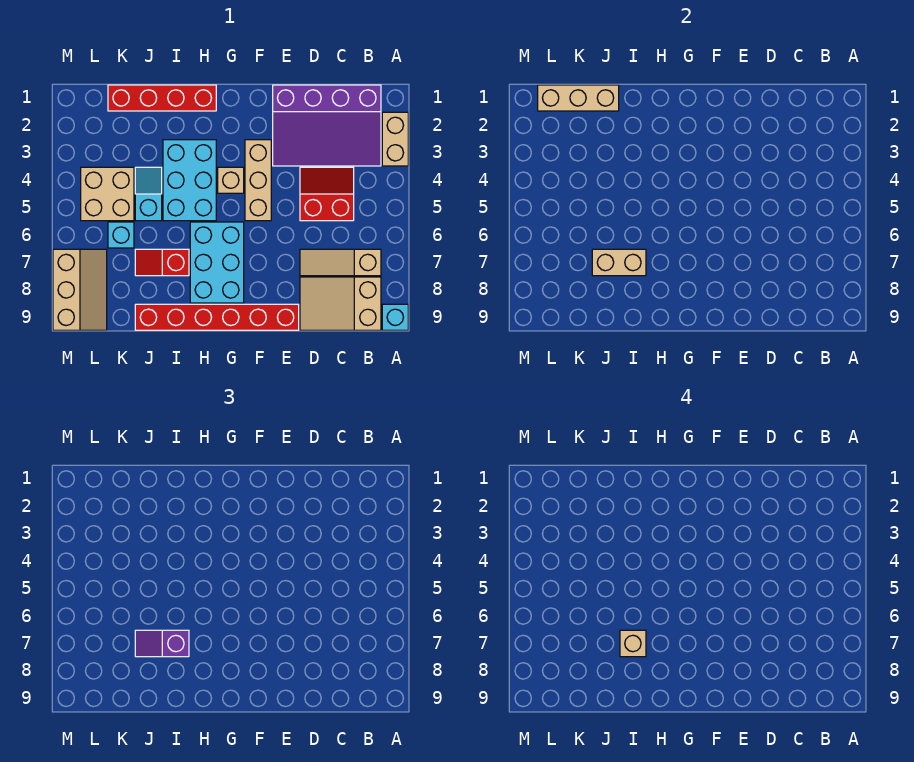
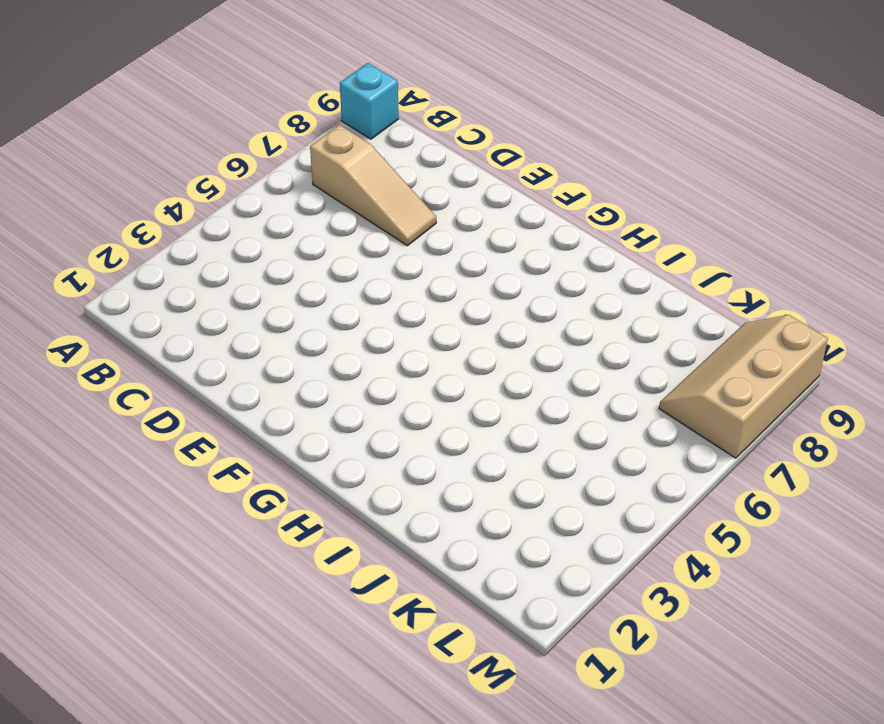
none -> tan 1x2 brick [382,112,408,166]
none -> purple 3x4 slope [273,85,381,166]
none -> tan 2x3 slope [300,277,381,330]

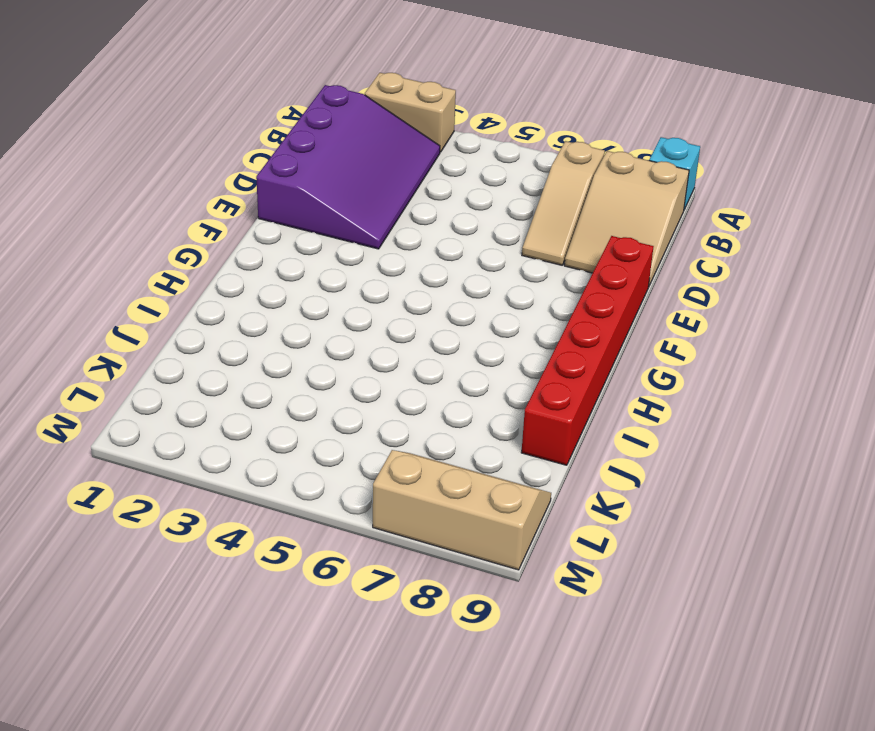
none -> red 2x2 slope [300,167,354,221]
none -> tan 1x3 brick [245,140,271,221]
none -> tan 1x1 brick [218,167,244,193]

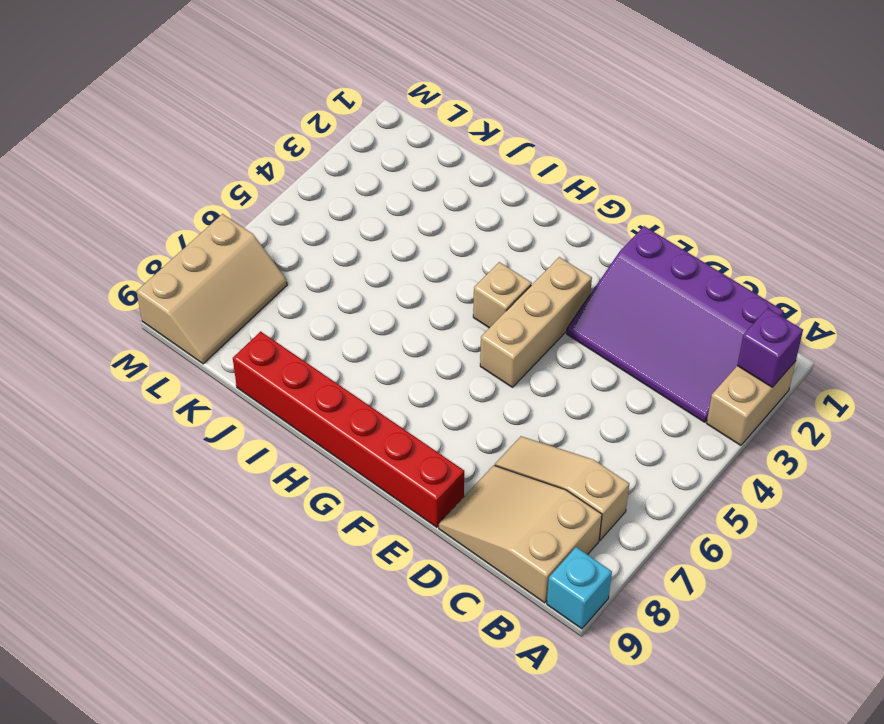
purple 1x1 brick [737,308,803,387] -> none
none -> red 2x2 slope [300,167,354,221]
none -> cyan 2x3 brick [190,222,244,303]
none -> red 1x4 brick [108,85,216,111]

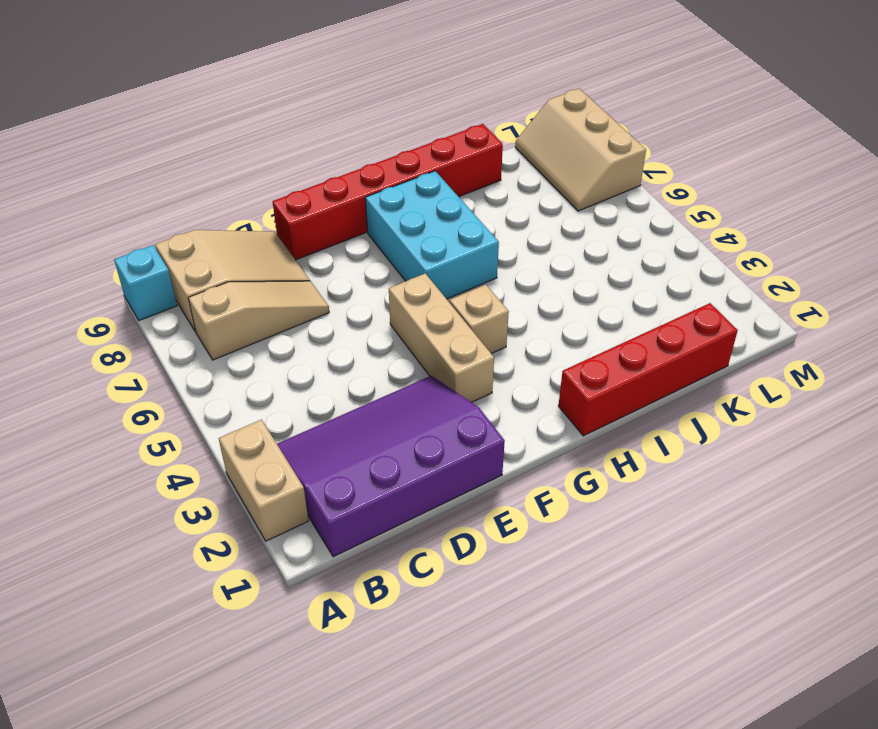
none -> red 2x2 slope [300,167,354,221]
none -> cyan 2x3 brick [163,140,216,221]
none -> red 1x2 slope [135,249,189,276]

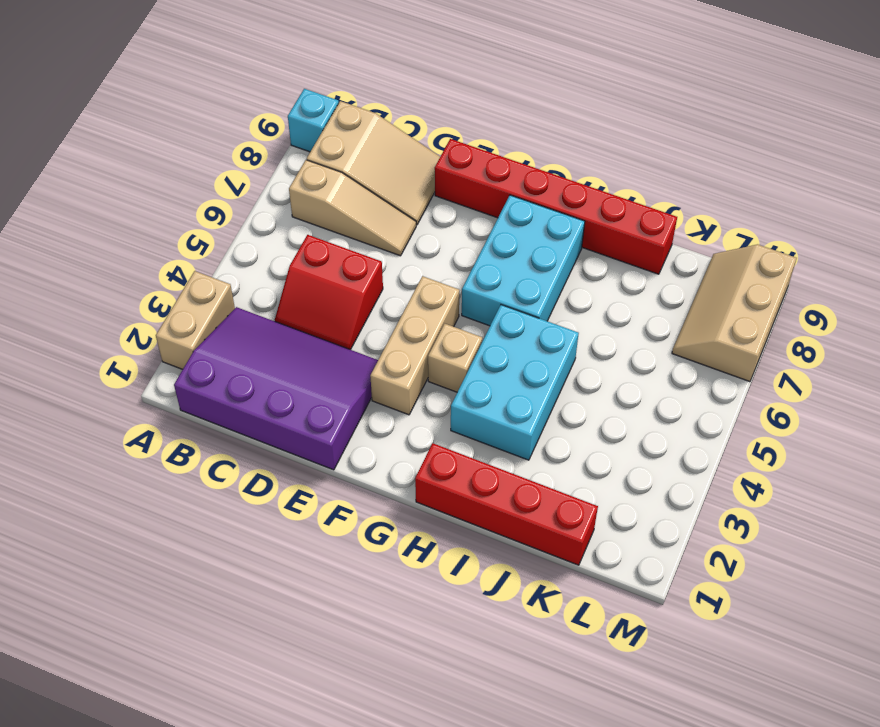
none -> red 1x2 slope [135,249,189,276]
none -> cyan 1x2 slope [135,167,162,221]
none -> tan 2x2 brick [81,167,134,221]

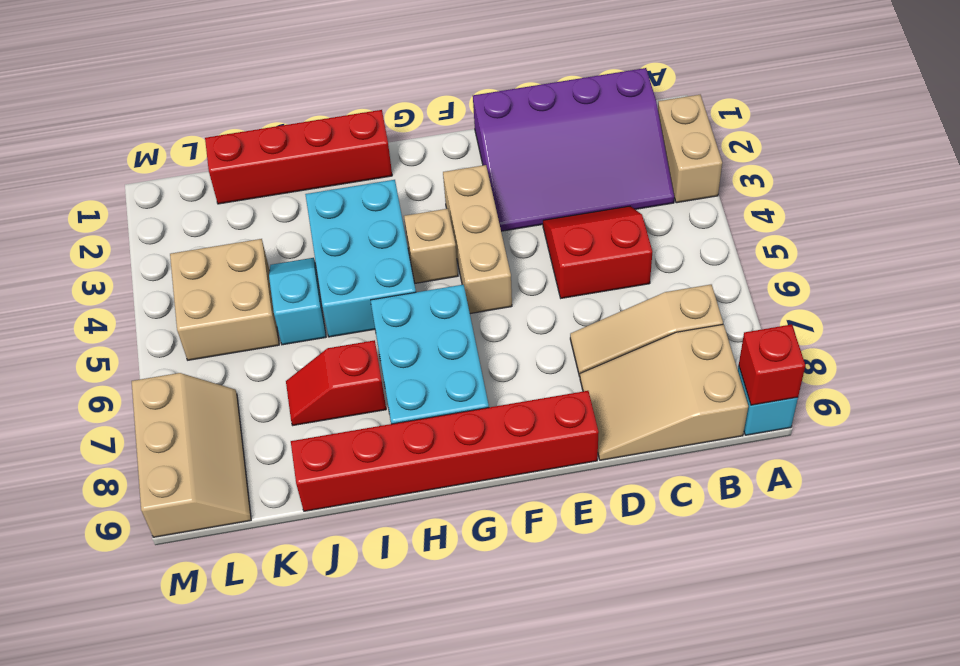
red 1x1 brick [739,324,805,405] -> none
none -> cyan 1x1 brick [108,222,134,248]
none -> tan 1x2 brick [592,249,646,276]
none -> tan 1x3 brick [538,85,619,111]

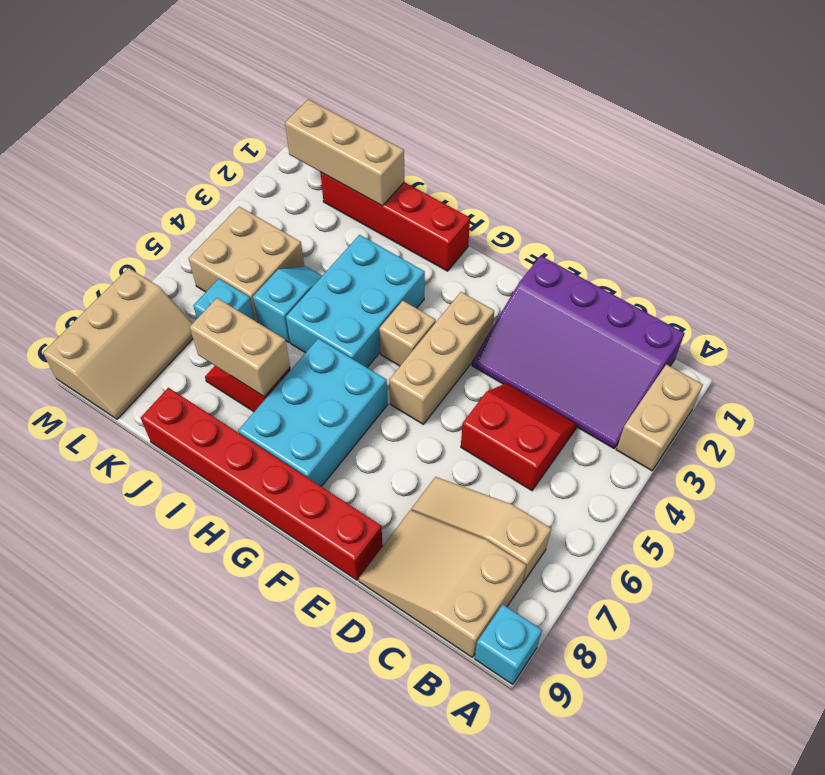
none -> purple 1x2 slope [135,630,189,657]
none -> tan 1x1 brick [620,630,646,657]

